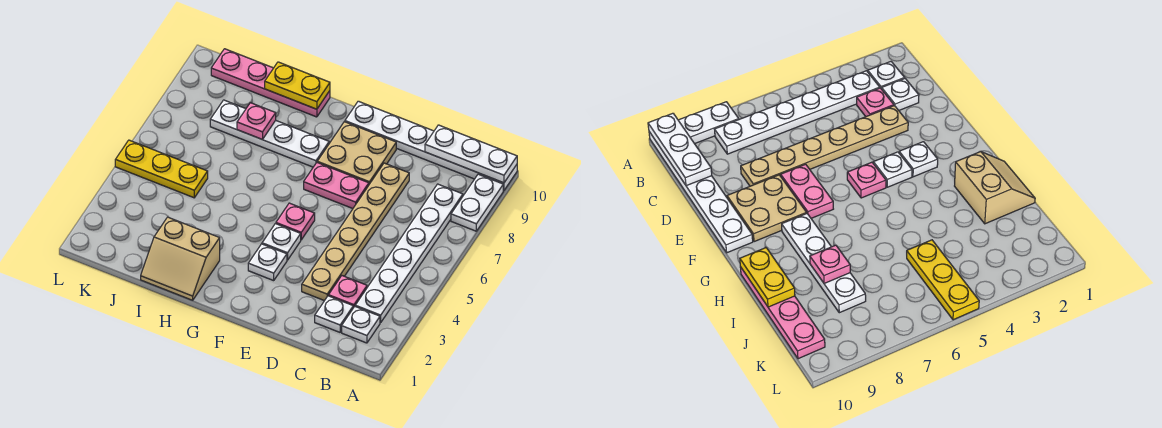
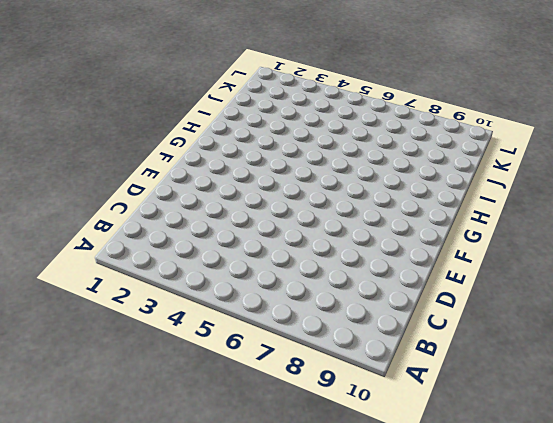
none -> white 1x2 plate [451,174,503,231]
none -> white 1x6 plate [345,101,517,190]
none -> white 1x1 plate [342,307,380,343]

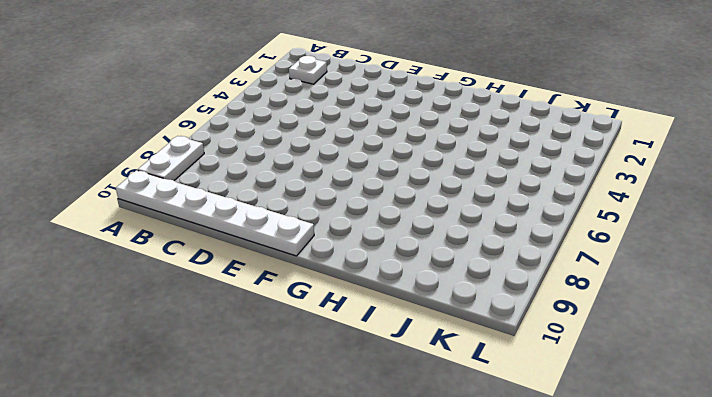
none -> white 1x6 plate [355,184,463,323]
none -> white 1x1 plate [315,296,353,332]
none -> pink 1x1 plate [329,276,367,308]

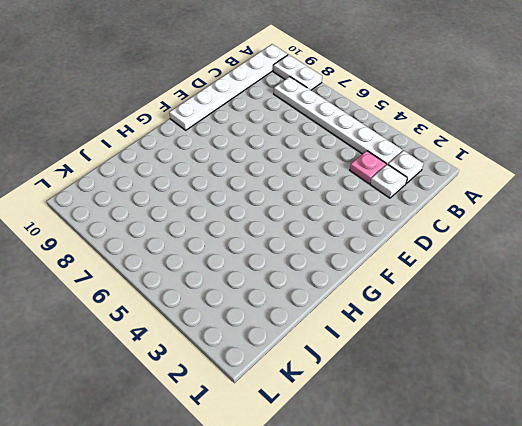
none -> tan 1x6 plate [302,163,409,301]
none -> pink 1x2 plate [304,163,369,209]
none -> tan 2x2 plate [317,122,396,184]

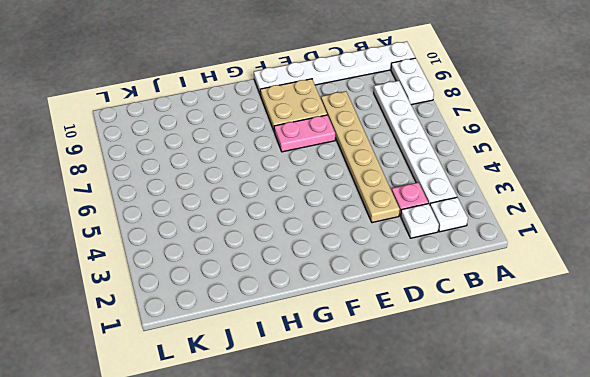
none -> white 1x1 plate [248,244,287,281]
none -> white 1x1 plate [262,224,301,260]
none -> pink 1x1 plate [276,203,315,240]

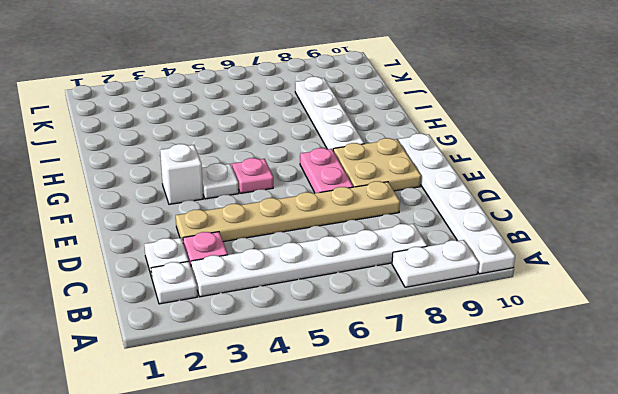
white 1x1 brick [160,144,203,204] -> white 1x1 plate [248,244,287,281]
none -> tan 2x2 slope [141,217,220,300]
none -> pink 1x4 plate [211,49,330,117]
none -> yellow 1x3 plate [115,140,208,198]

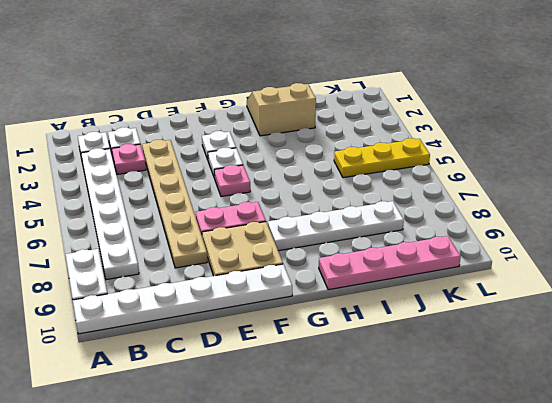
none -> white 1x3 plate [425,125,517,183]
none -> yellow 1x2 plate [265,62,330,109]
none -> pink 1x1 plate [237,103,276,139]

